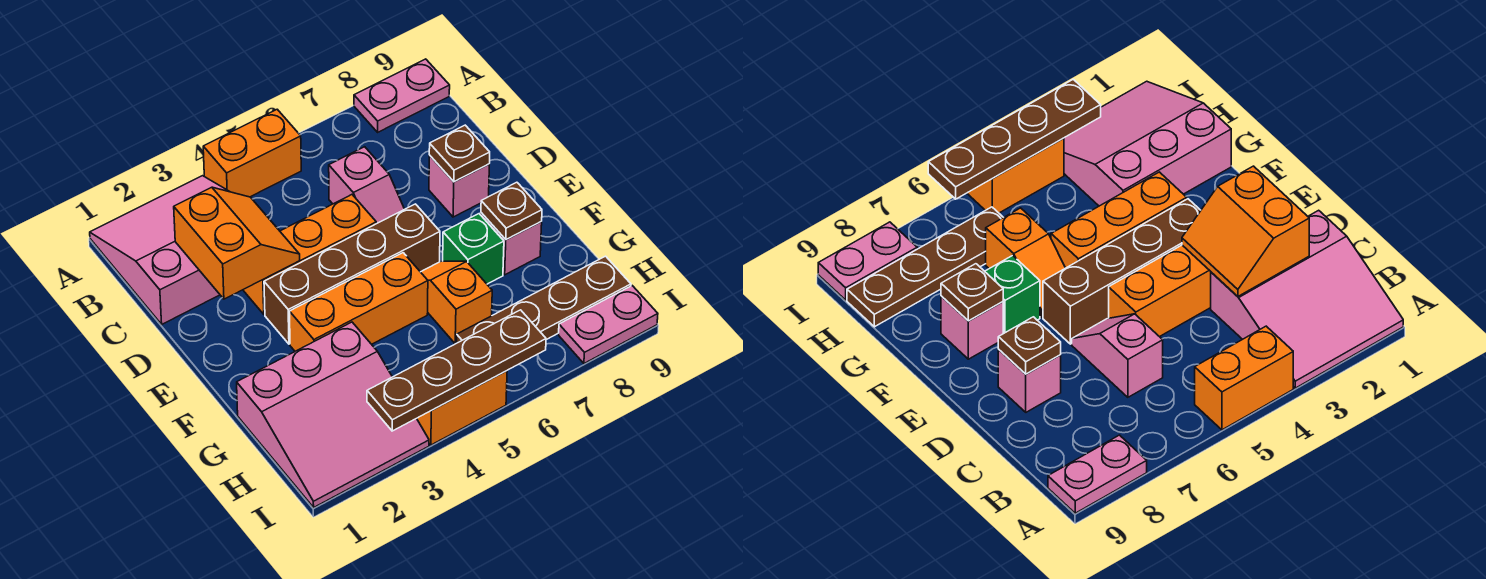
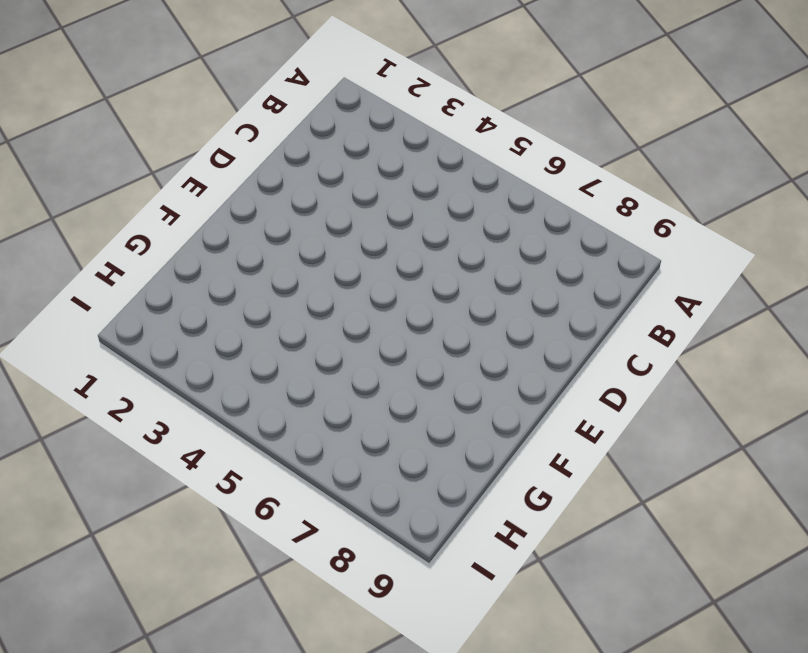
none -> pink 3x3 slope [90,176,229,324]
none -> orange 1x2 brick [203,109,301,197]
none -> pink 1x2 plate [354,59,450,132]

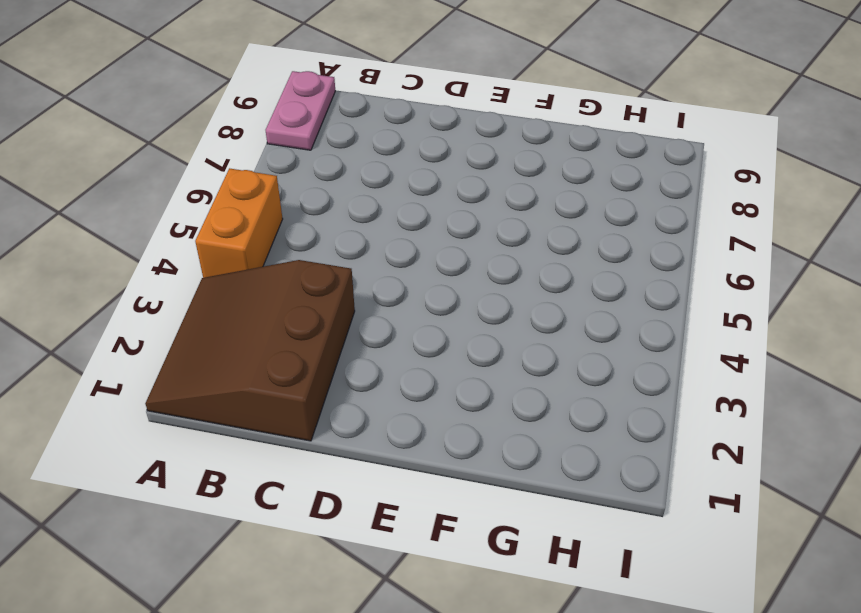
brown 3x3 slope [145,260,355,441] -> pink 3x3 slope [90,176,229,324]
none -> pink 1x2 slope [329,147,404,224]
none -> orange 1x3 brick [243,195,376,314]
none -> pink 1x1 brick [429,155,489,217]

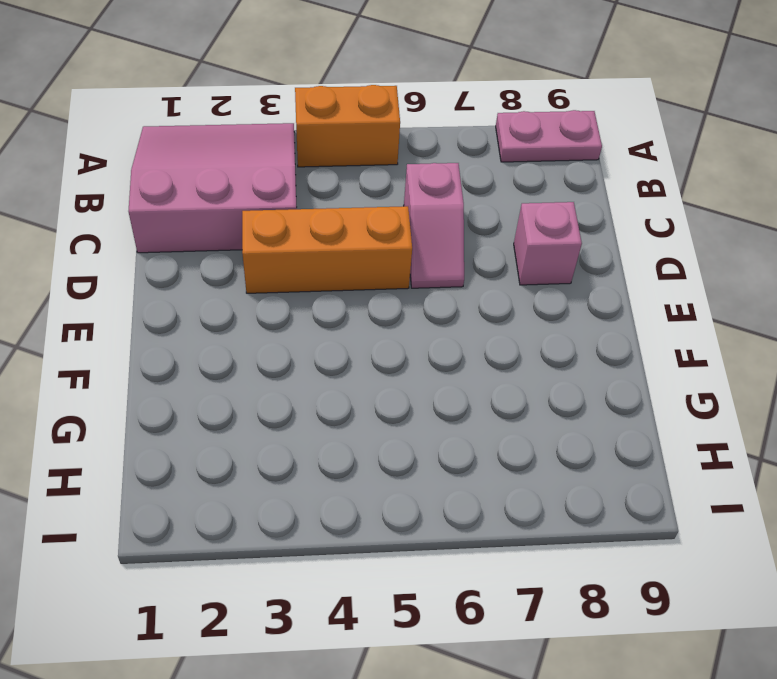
none -> brown 1x4 brick [264,204,440,344]
none -> orange 1x3 brick [289,253,428,351]
none -> orange 1x2 slope [421,261,492,344]

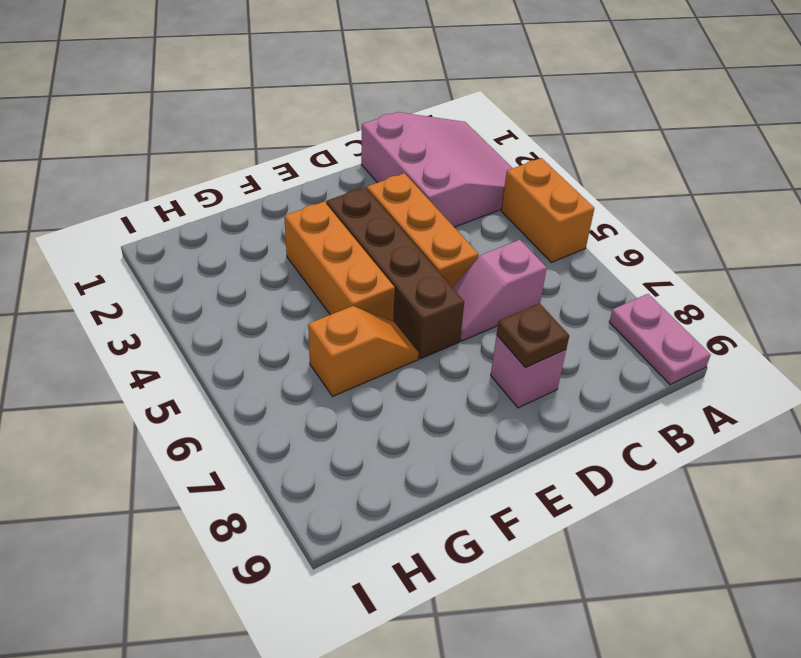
none -> green 1x1 brick [443,214,504,284]
none -> pink 1x1 brick [481,213,542,275]
none -> pink 3x3 slope [237,322,429,507]

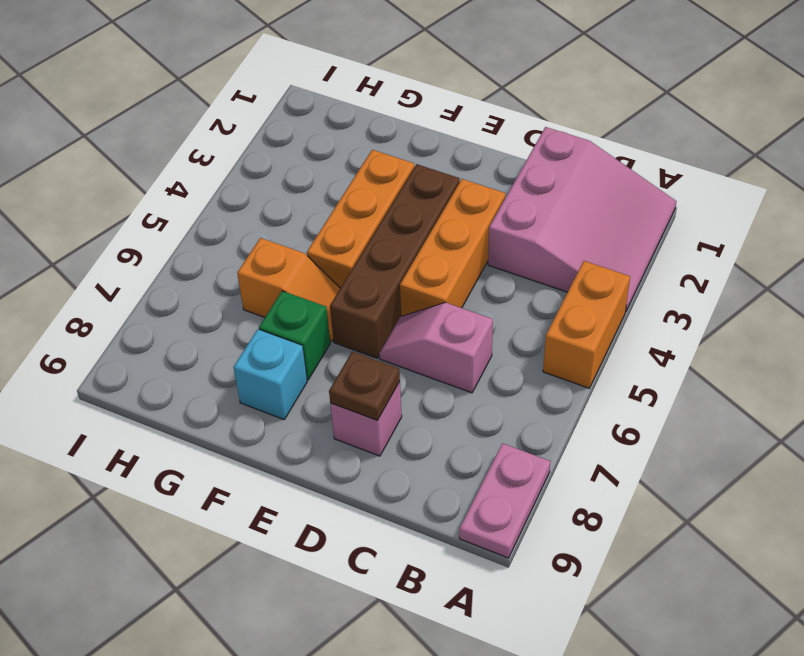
cyan 1x1 brick [234,329,307,419] -> pink 1x1 brick [481,213,542,275]
none -> pink 3x3 slope [237,322,429,507]
none -> brown 1x4 plate [457,256,631,343]
none -> orange 1x2 brick [417,371,507,445]

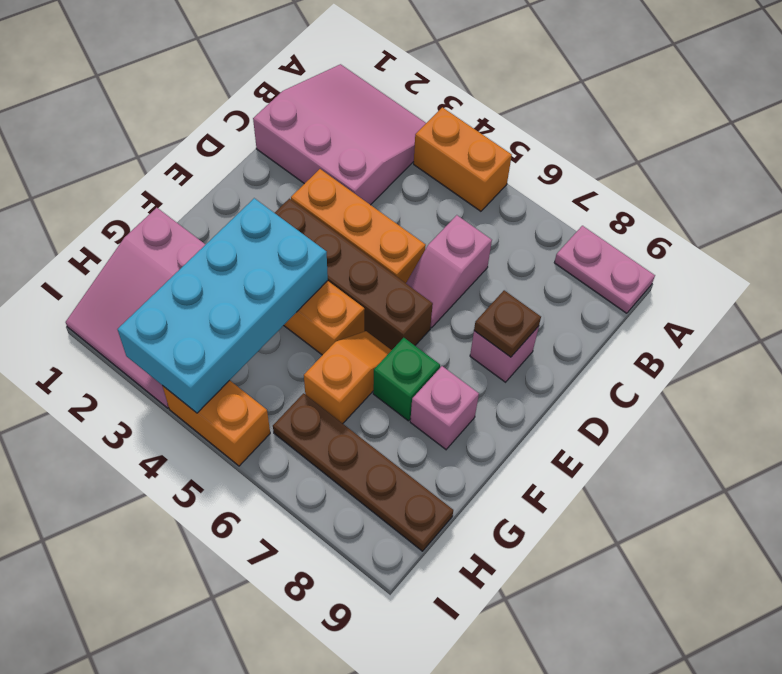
cyan 2x4 brick [118,198,328,413] -> brown 1x4 plate [367,310,546,431]
none -> pink 1x2 plate [559,286,658,363]
none -> orange 2x2 slope [174,187,300,299]
none -> brown 1x1 plate [481,182,542,240]

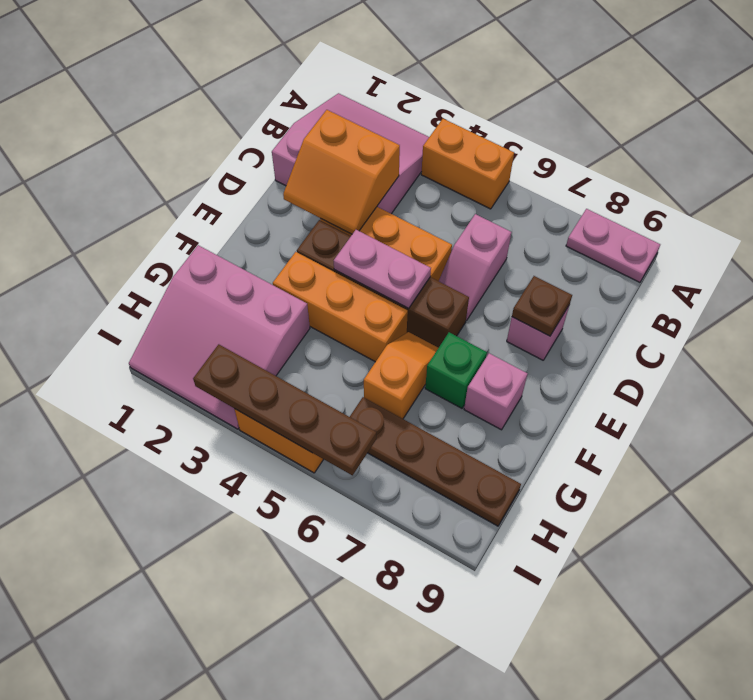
orange 2x2 slope [283,110,400,234] -> orange 2x2 slope turned to [174,187,300,299]
pink 1x2 plate [334,230,431,308] -> pink 1x2 plate moved to [559,286,658,363]
none -> brown 1x1 plate [481,182,542,240]

